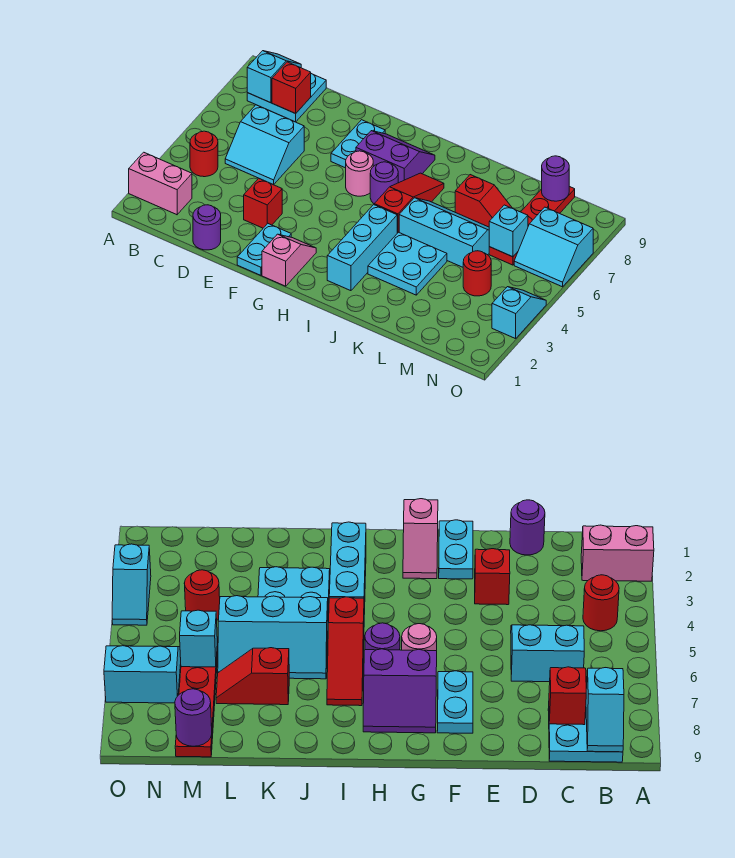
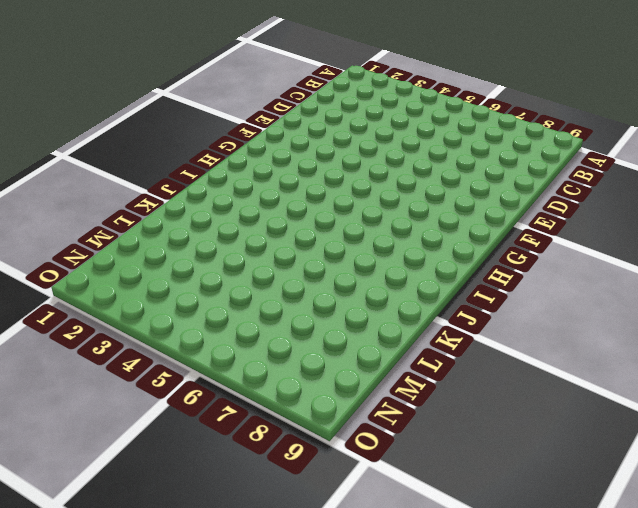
none -> pink 1x2 brick [129,152,192,215]
none -> red 1x1 round brick [190,131,218,177]
none -> cyan 2x2 plate [247,74,326,122]

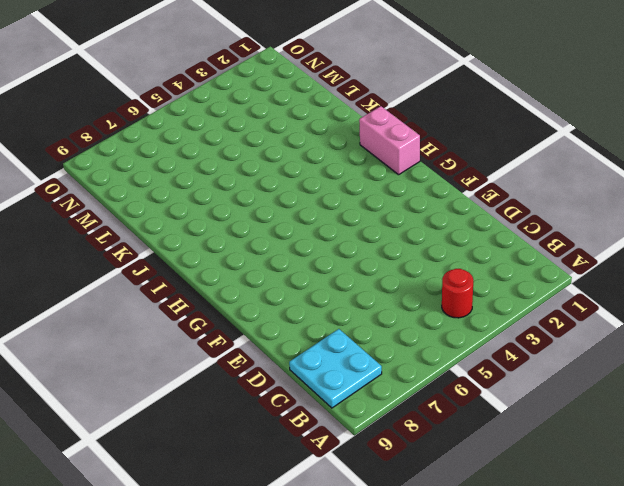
pink 1x2 brick [359,106,420,175] -> pink 1x2 brick moved to [129,152,192,215]
none -> cyan 2x2 slope [225,105,304,185]
none -> purple 1x1 round brick [193,205,221,250]
none -> red 1x1 brick [244,178,282,228]

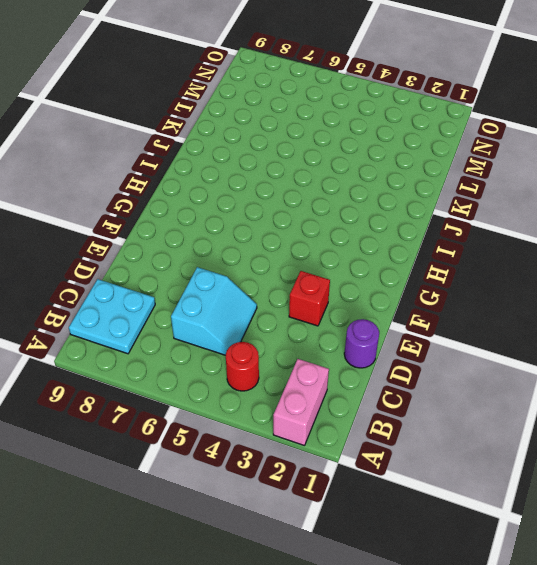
none -> cyan 1x2 plate [237,224,291,275]
none -> cyan 1x2 plate [331,120,385,168]
none -> pink 1x2 slope [262,234,316,286]

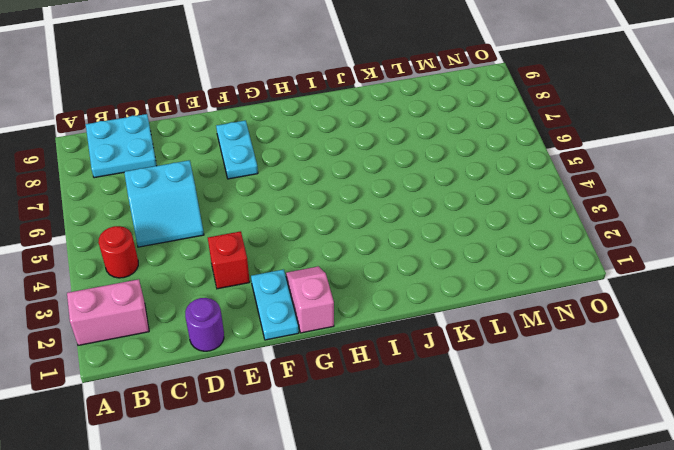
none -> pink 1x1 round brick [346,151,373,196]
none -> purple 2x2 slope [356,131,435,183]
none -> purple 1x1 round brick [370,162,398,204]

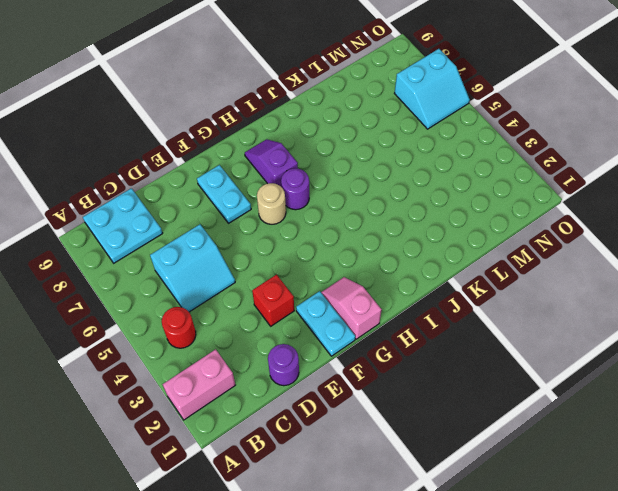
tan 1x1 round brick [257,183,286,224] -> pink 1x1 round brick [346,151,373,196]
purple 1x2 slope [245,139,298,187] -> purple 2x2 slope [356,131,435,183]
none -> cyan 1x3 brick [327,205,397,291]
none -> red 1x3 slope [374,173,444,233]
none -> cyan 2x2 plate [368,232,447,295]

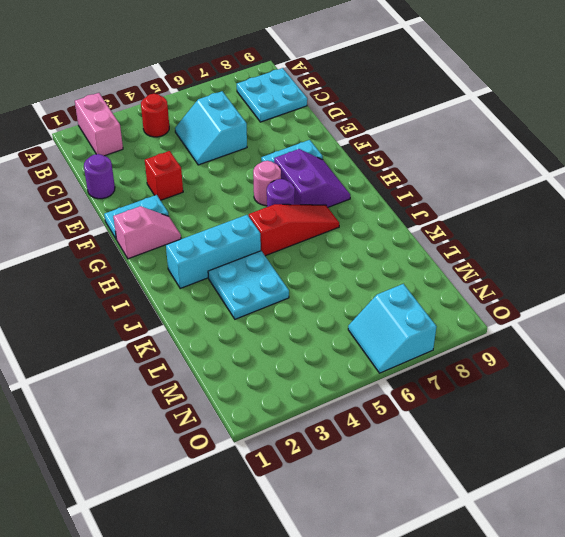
none -> cyan 2x3 slope [399,198,489,267]
none -> red 1x2 slope [455,175,512,227]
none -> red 1x1 round brick [463,251,491,296]

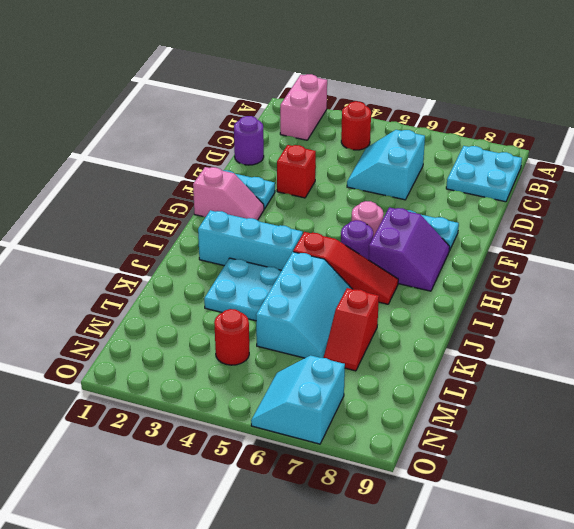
none -> red 1x4 plate [489,187,575,265]
none -> cyan 1x2 slope [492,287,546,339]
none -> cyan 1x2 slope [247,51,301,103]

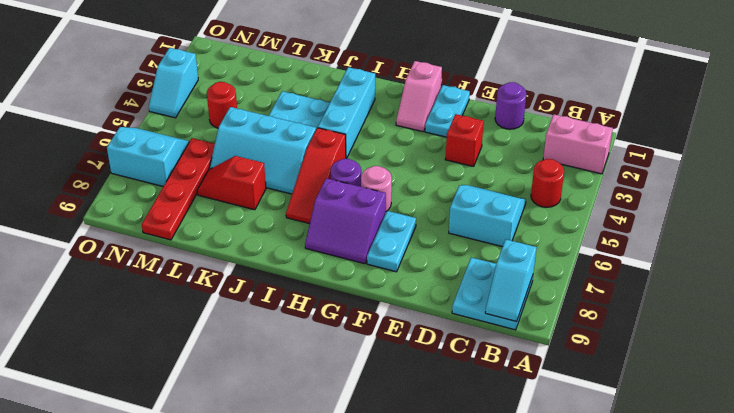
none -> red 1x1 brick [272,62,311,114]
none -> cyan 1x1 brick [489,205,528,257]
none -> purple 1x1 round brick [542,156,569,201]

